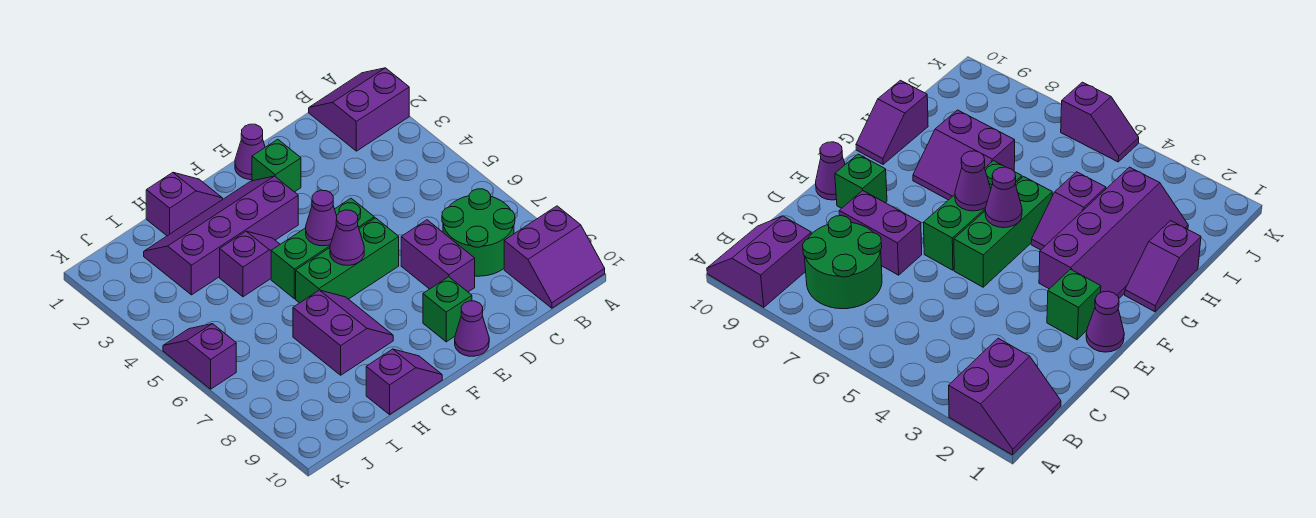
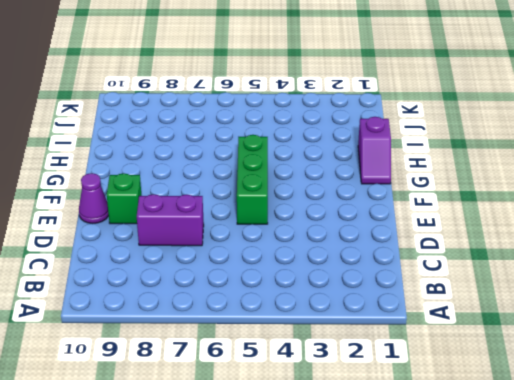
none -> purple 2x2 slope [309,68,409,151]
none -> purple 2x2 slope [504,206,605,308]
none -> green 2x2 round brick [442,189,515,276]

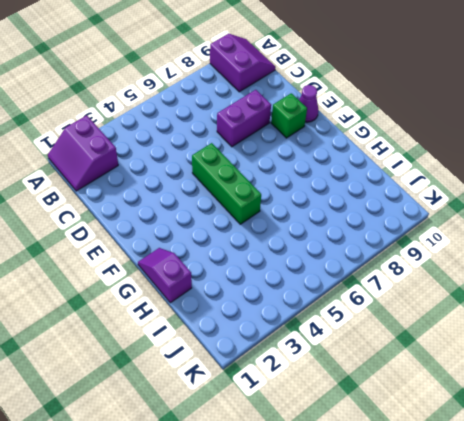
none -> green 2x2 round brick [442,189,515,276]
none -> purple 1x1 cone [235,124,265,180]
none -> green 1x1 brick [252,139,301,192]

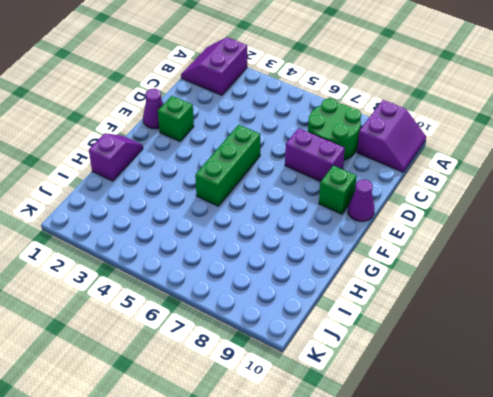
none -> green 1x3 brick [296,218,399,303]
none -> purple 2x4 slope [144,176,298,295]
none -> purple 1x2 slope [220,231,280,297]

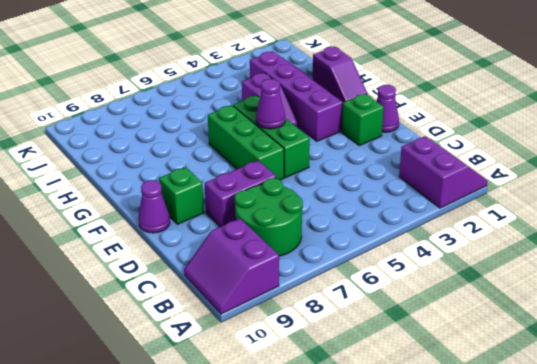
none -> purple 2x2 slope [293,290,393,375]
none -> purple 1x2 slope [366,349,442,415]
none -> purple 1x2 slope [163,324,236,389]

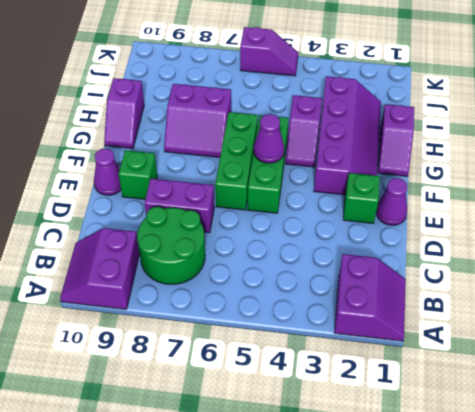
none -> purple 1x1 cone [330,210,364,265]

